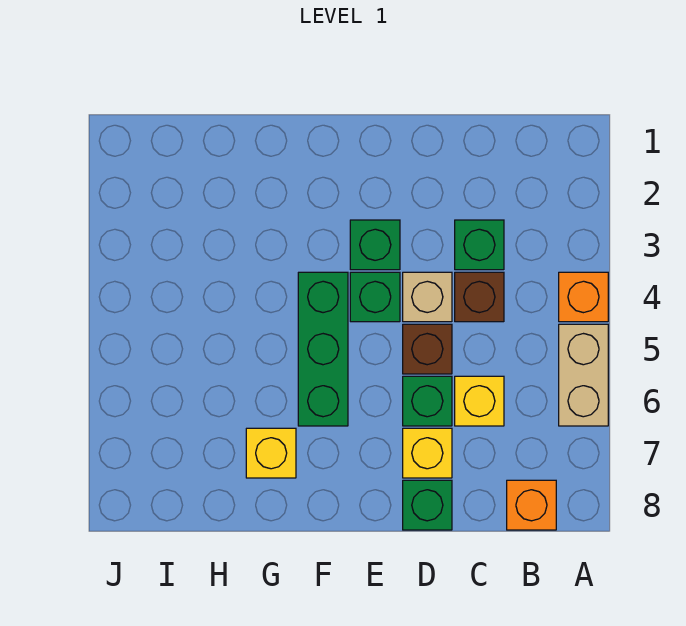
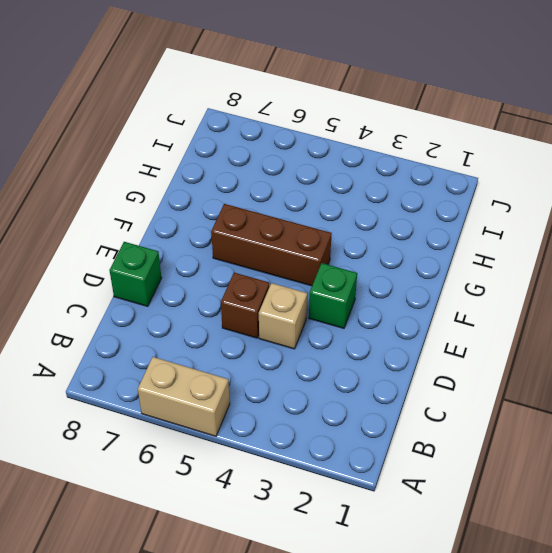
brown 1x3 brick [211,204,332,286] -> green 1x3 brick [298,272,348,426]
none -> orange 1x1 brick [559,272,608,322]
none -> orange 1x1 brick [507,480,556,530]
none -> green 1x1 brick [455,220,504,270]

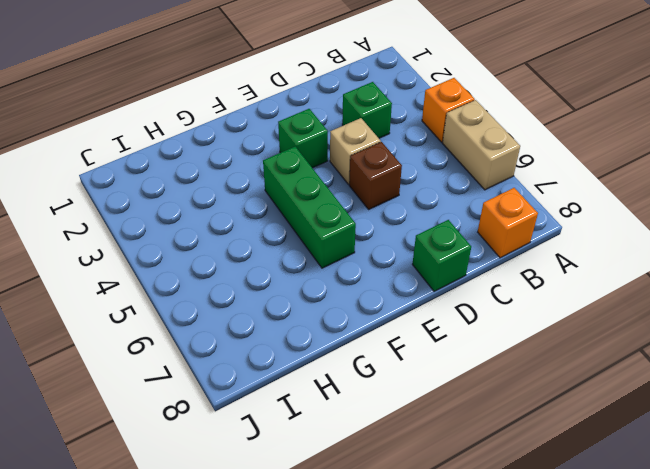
none -> brown 1x1 brick [455,272,504,322]
none -> yellow 1x1 brick [455,376,504,426]
none -> green 1x1 brick [403,376,452,426]

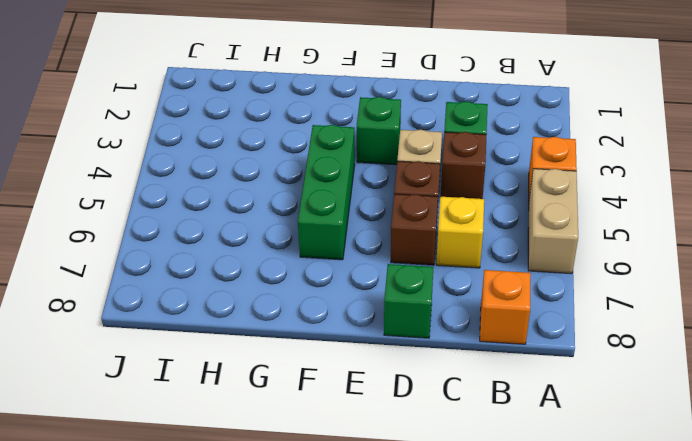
brown 1x1 brick [391,194,438,265] -> green 1x1 brick [403,376,452,426]
none -> yellow 1x1 brick [403,428,452,478]
none -> green 1x1 brick [350,272,400,322]
none -> yellow 1x1 brick [246,428,296,478]

